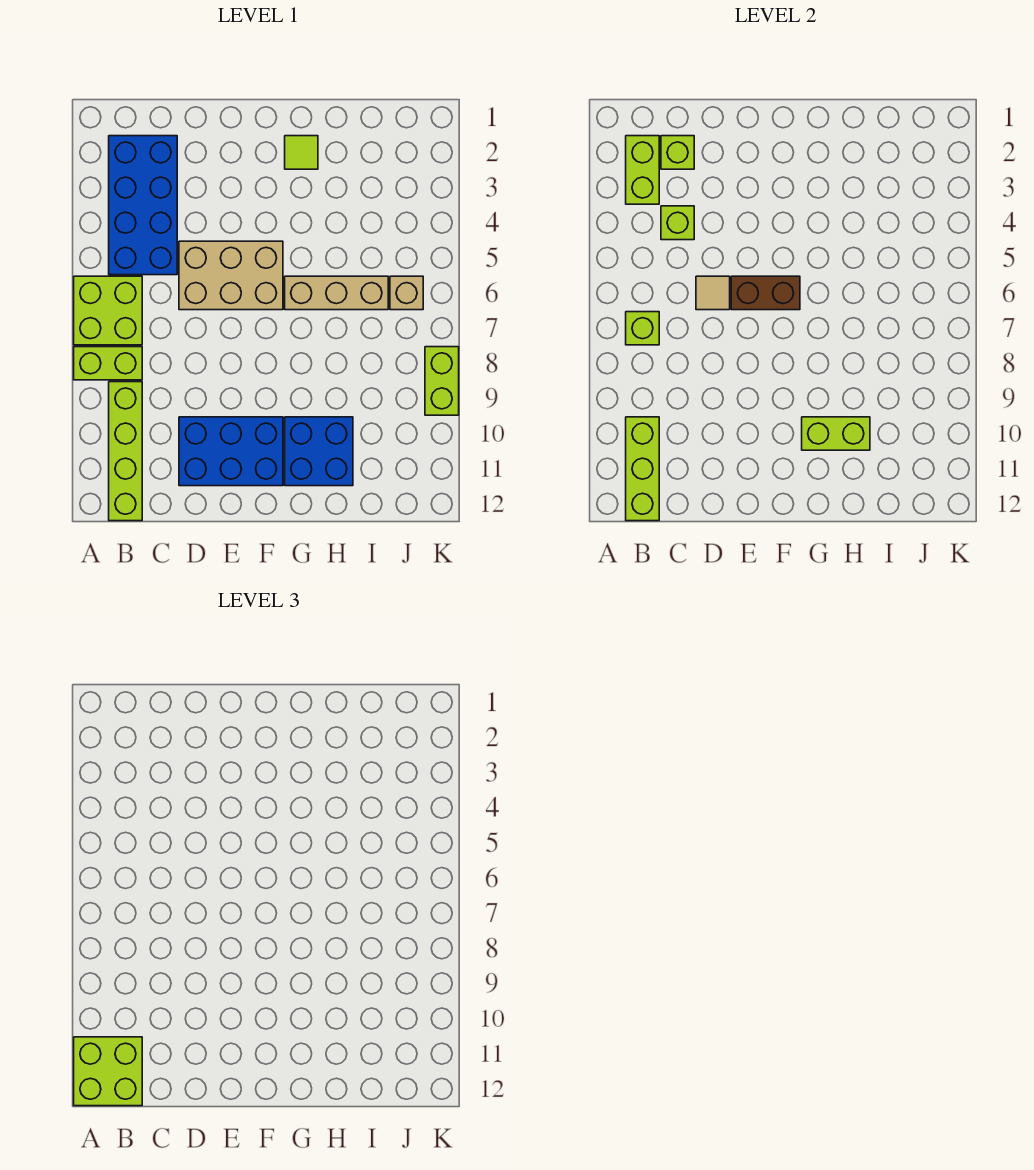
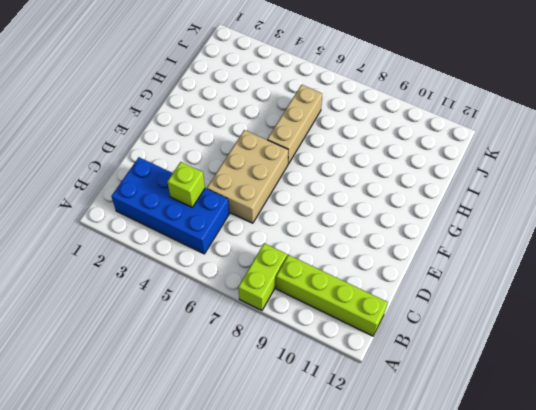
none -> lime 2x2 brick [74,276,142,345]
none -> blue 2x3 brick [179,417,283,486]
none -> lime 1x1 tile [285,136,318,169]

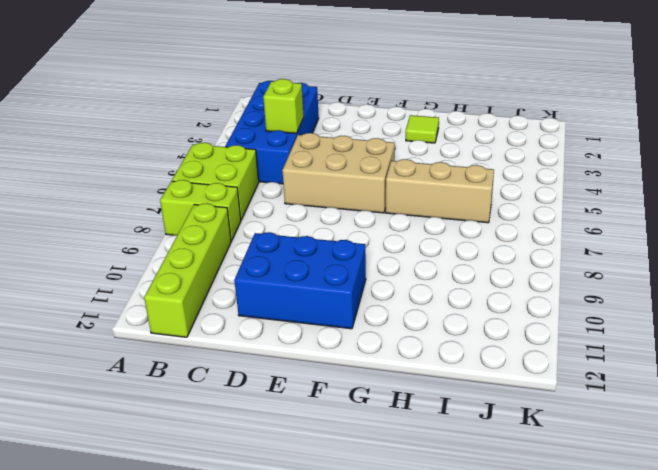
none -> blue 2x2 brick [285,417,353,486]
none -> tan 1x1 brick [390,276,423,310]
none -> lime 1x2 brick [425,347,459,415]

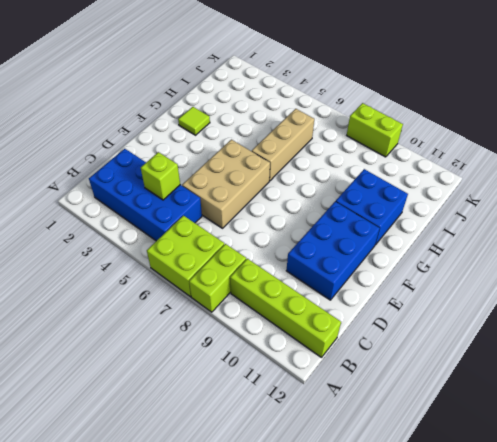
none -> tan 1x1 brick [390,276,423,310]
none -> lime 1x2 brick [626,136,659,204]
none -> lime 1x1 brick [626,312,659,345]

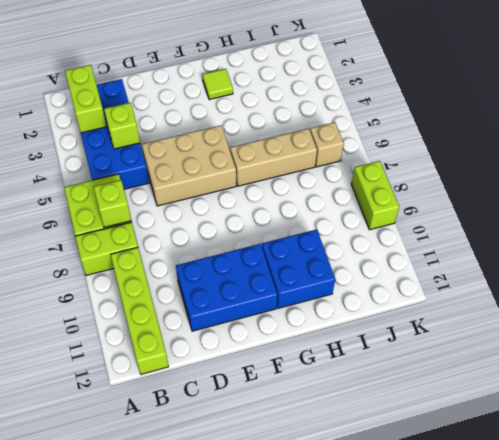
none -> lime 1x3 brick [626,417,659,521]
none -> lime 1x1 brick [661,136,694,169]
none -> tan 1x1 tile [696,276,730,310]

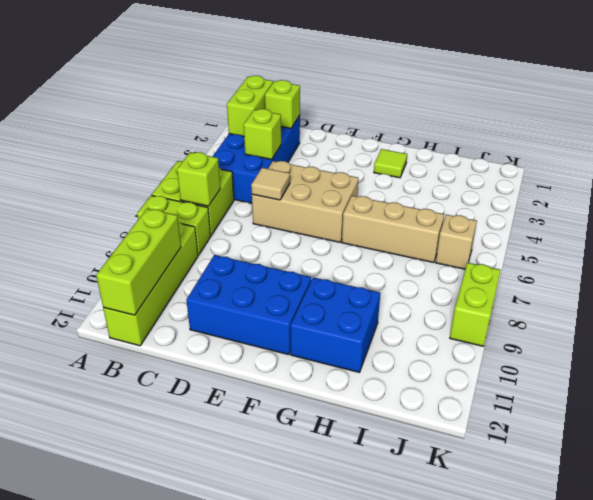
none -> brown 1x2 brick [731,276,800,310]
none -> lime 1x2 brick [802,417,870,450]
none -> lime 2x2 brick [74,1037,142,1106]

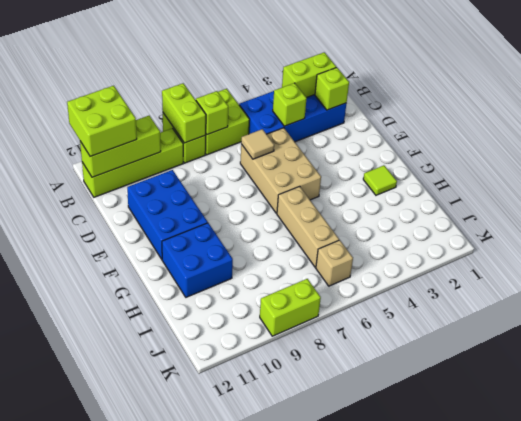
lime 1x2 brick [162,83,206,143] -> lime 1x2 brick moved to [802,417,870,450]
none -> brown 1x2 brick [731,276,800,310]

